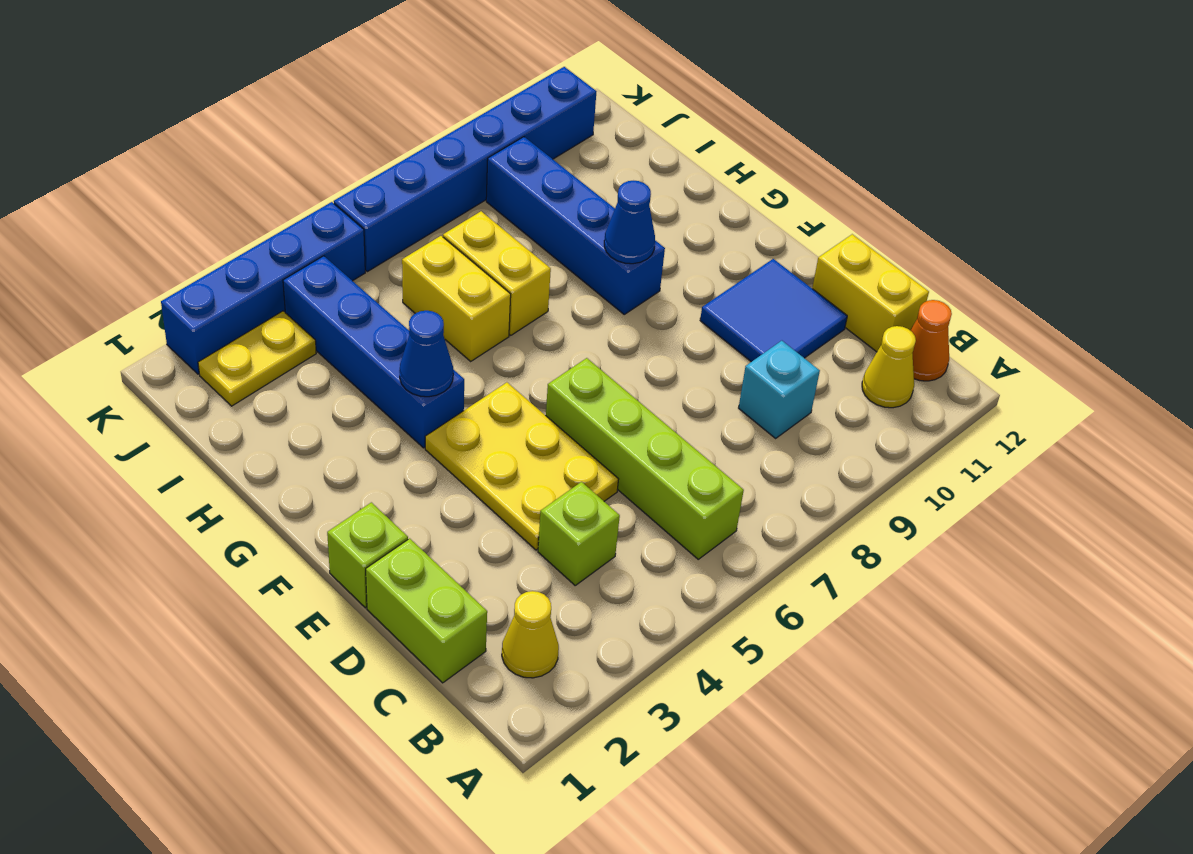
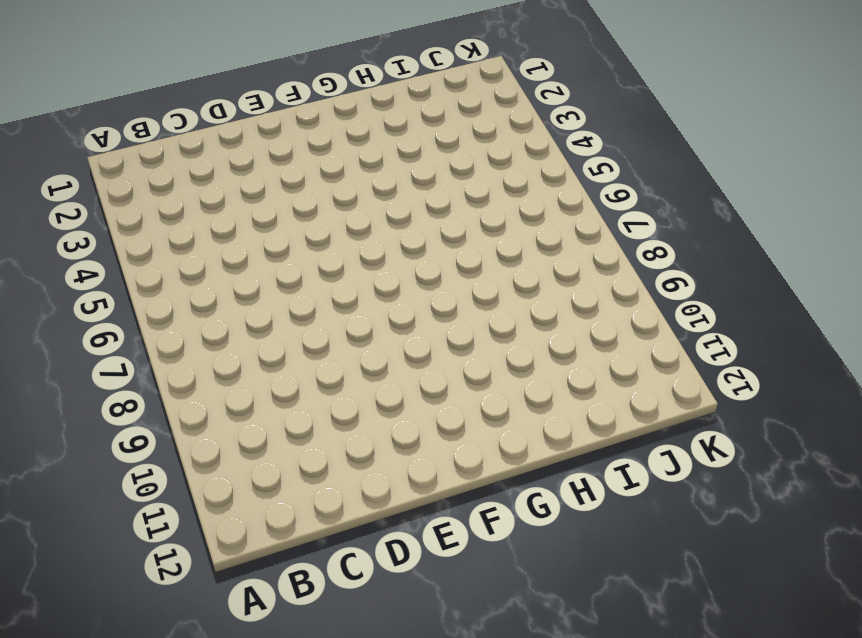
none -> yellow 1x1 cone [502,591,559,678]
none -> lime 1x4 brick [546,358,744,559]
none -> yellow 1x1 cone [862,326,916,408]

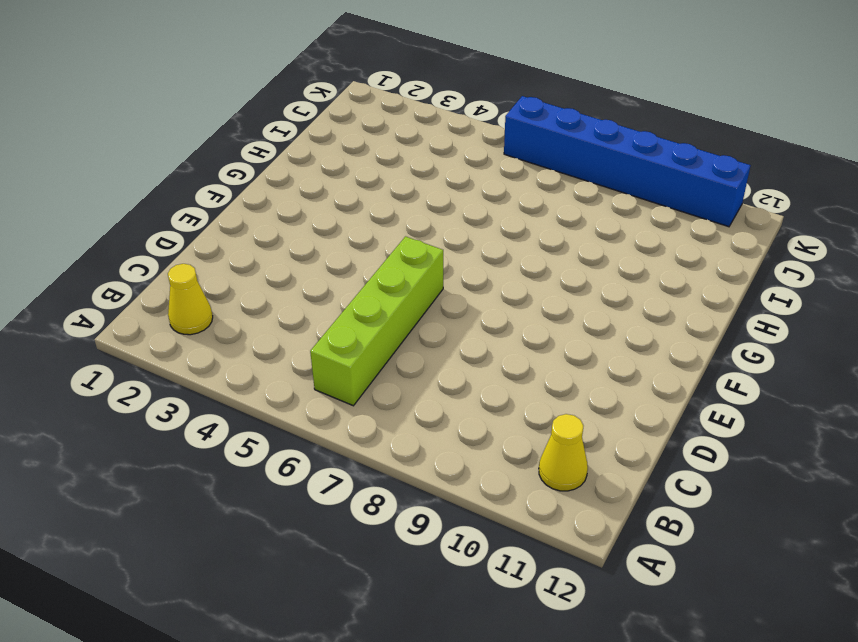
none -> orange 1x1 cone [910,300,952,381]
none -> lime 1x2 brick [366,538,487,683]
none -> lime 1x1 brick [538,482,620,585]

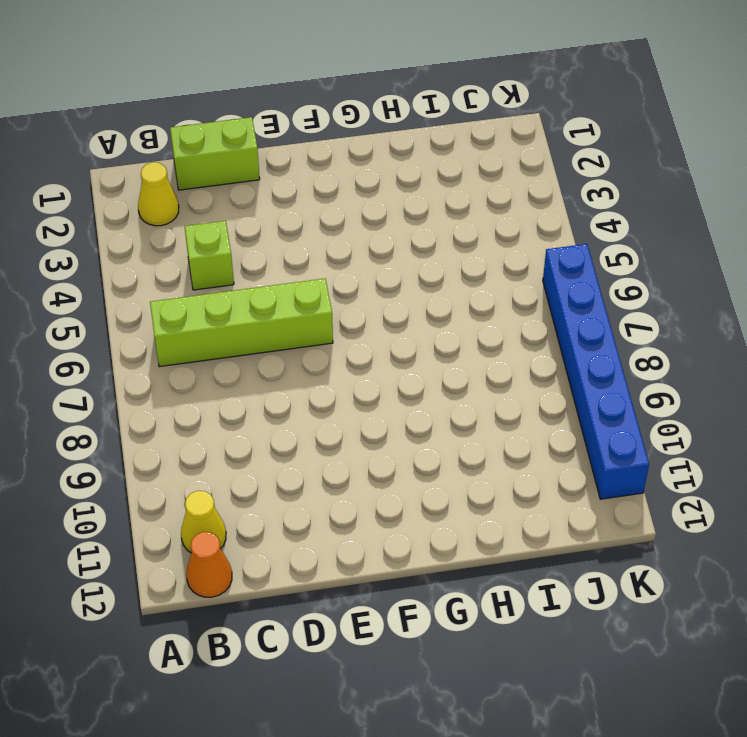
none -> cyan 1x1 brick [739,341,820,438]
none -> yellow 1x2 brick [812,234,929,352]
none -> yellow 2x3 plate [425,382,619,550]

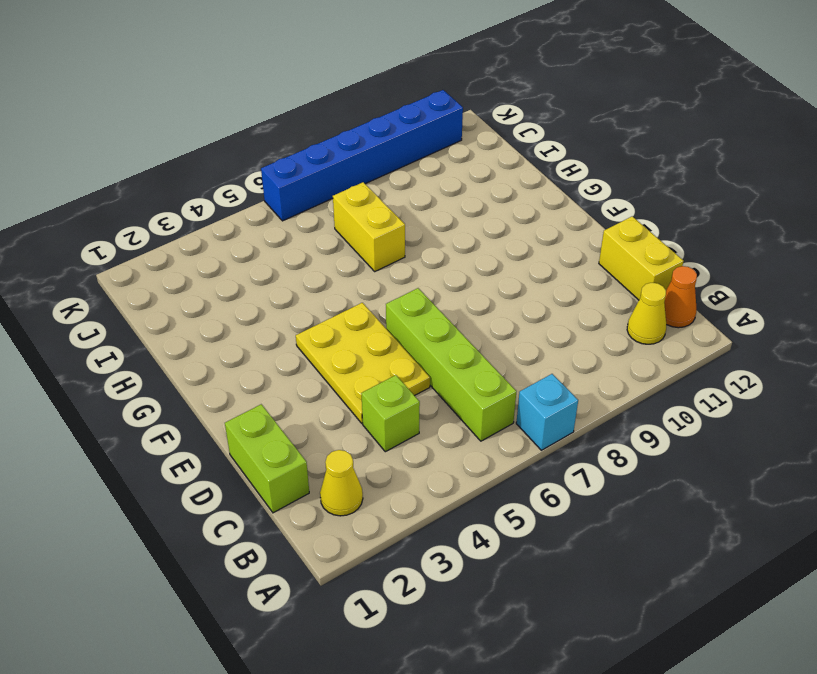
cyan 1x1 brick [516,374,578,450] -> cyan 1x1 brick moved to [739,341,820,438]
none -> blue 2x2 tile [700,259,847,362]
none -> lime 1x1 brick [327,502,408,608]
none -> blue 1x4 brick [283,256,464,448]

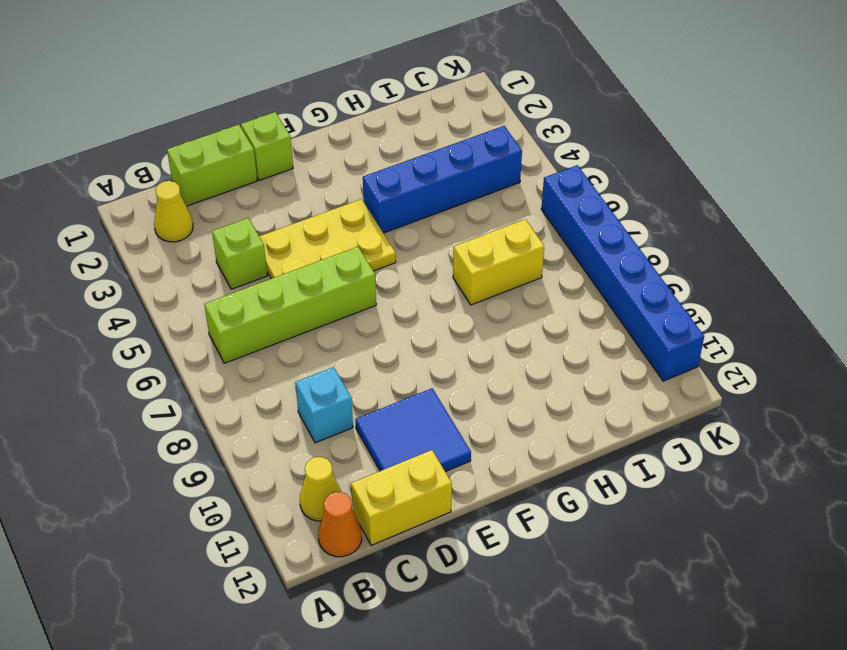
none -> blue 1x4 brick [486,137,665,314]
none -> yellow 1x2 brick [402,236,511,361]
none -> yellow 1x2 plate [198,311,316,406]

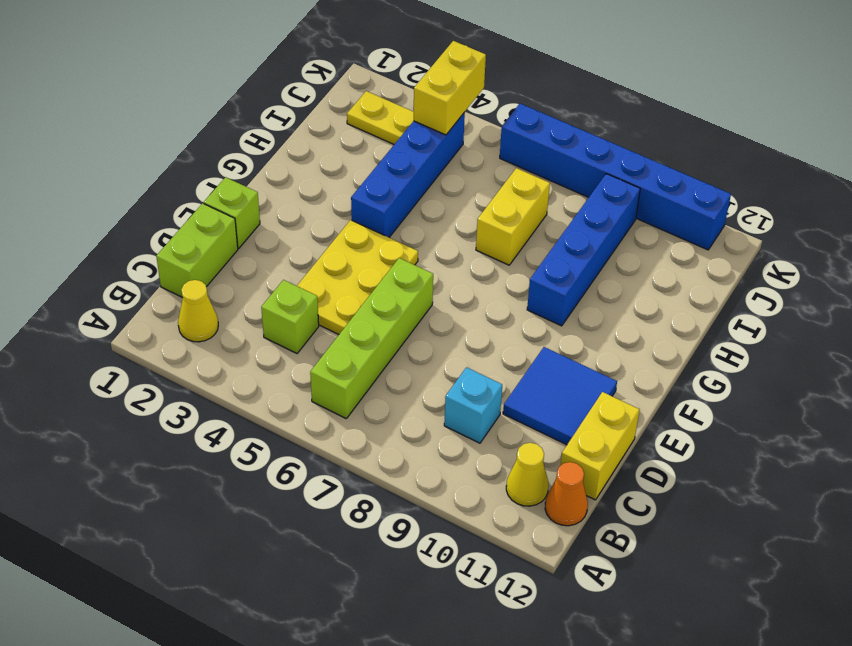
yellow 1x2 brick [413,41,486,135] -> yellow 1x2 brick moved to [402,236,511,361]
none -> blue 1x4 brick [161,202,365,374]
none -> blue 1x1 cone [399,311,453,397]
none -> blue 1x1 cone [604,181,655,264]

